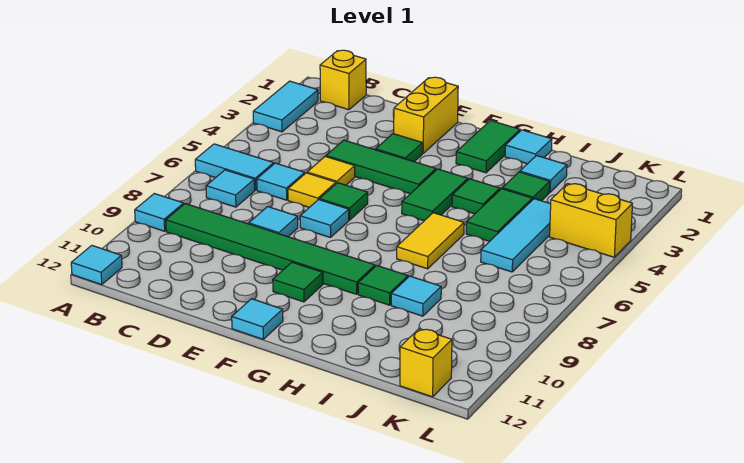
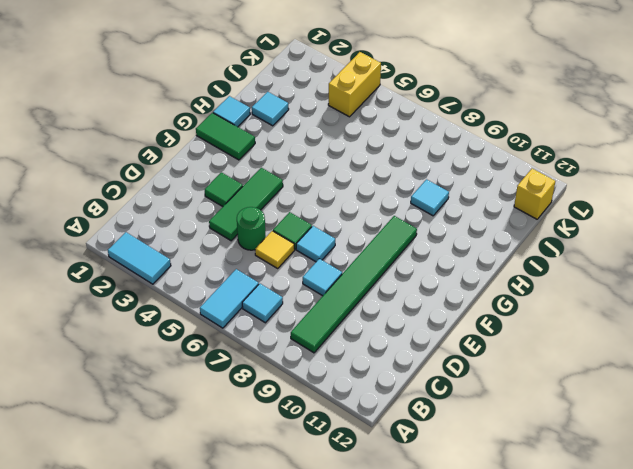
green 1x1 round brick [237,207,266,250] -> yellow 1x1 tile [307,156,355,185]
none -> cyan 1x1 tile [135,194,184,231]
none -> cyan 1x1 tile [71,246,122,285]
none -> yellow 1x1 brick [320,50,366,110]
none -> cyan 1x1 tile [257,163,305,200]

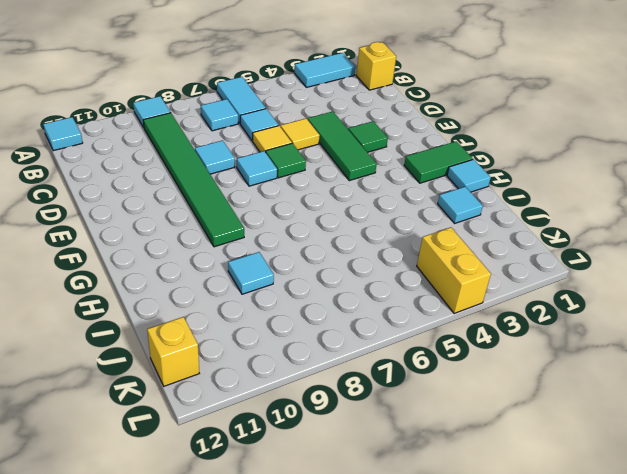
none -> yellow 1x2 brick [394,77,458,153]
none -> green 1x1 tile [273,262,323,302]
none -> cyan 1x1 tile [232,299,283,339]
none -> green 1x2 tile [402,169,468,221]

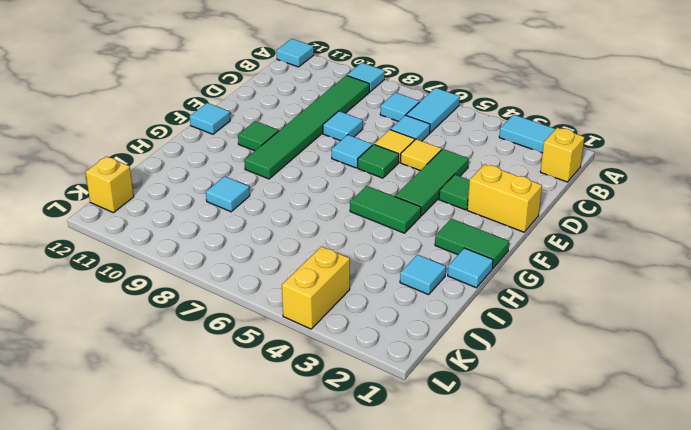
none -> green 1x1 tile [452,179,500,214]
none -> yellow 1x2 tile [397,213,464,269]
none -> green 1x1 tile [358,266,408,305]
none -> green 1x1 tile [502,172,550,201]

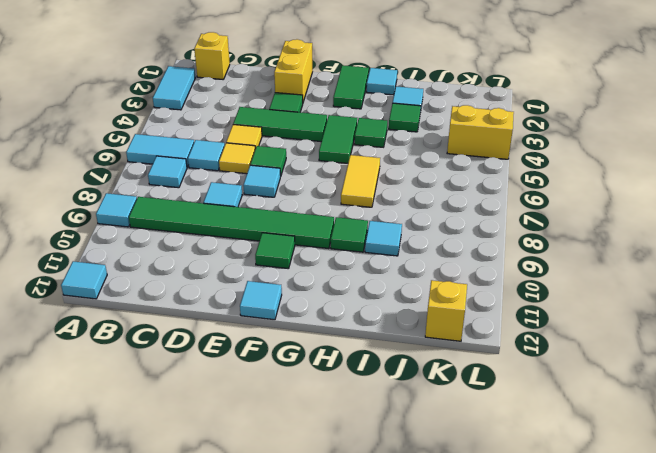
none -> green 1x2 tile [466,189,532,241]
none -> cyan 1x3 tile [481,199,551,272]

